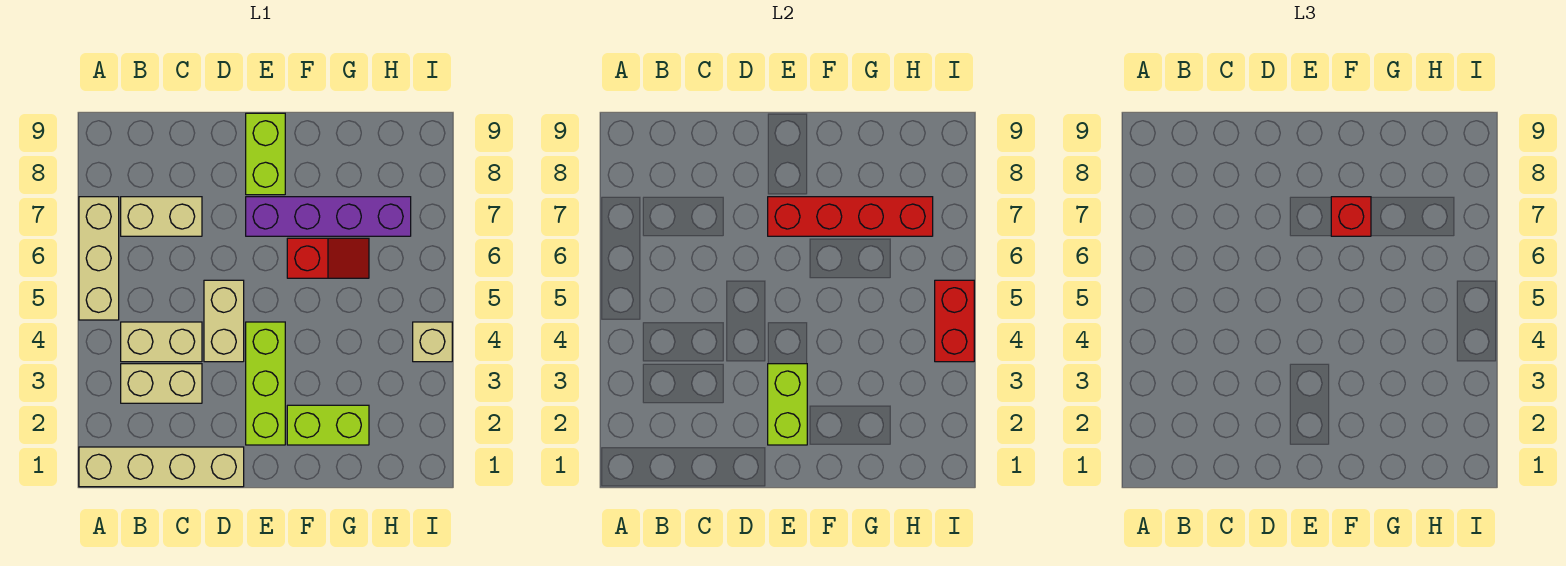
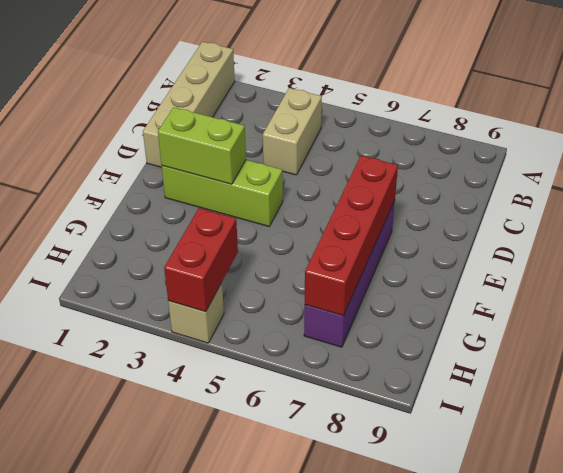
red 1x2 brick [164,208,238,312] -> red 1x2 brick turned to [935,280,974,362]
none -> tan 1x3 brick [79,197,119,320]
none -> tan 1x2 brick [121,364,202,403]
none -> tan 1x2 brick [121,197,202,236]

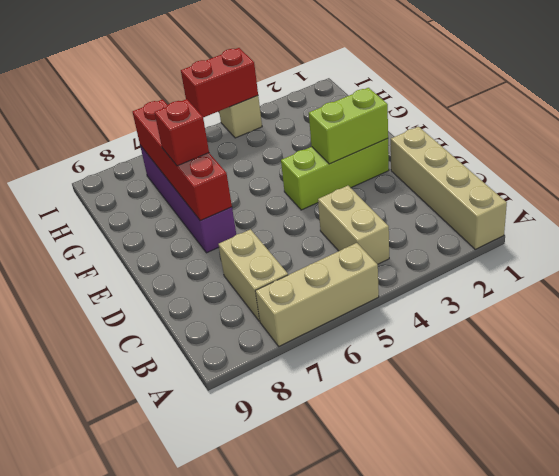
none -> tan 1x2 brick [121,364,202,403]
none -> tan 1x2 brick [204,280,244,362]
none -> lime 1x2 brick [246,113,285,195]

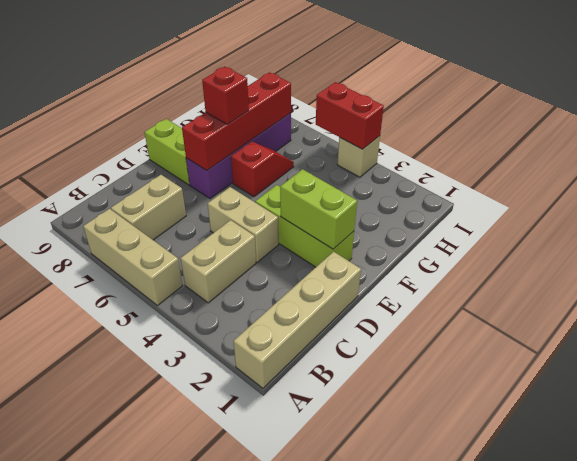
none -> tan 1x2 brick [121,364,202,403]
none -> lime 1x2 brick [287,405,369,445]

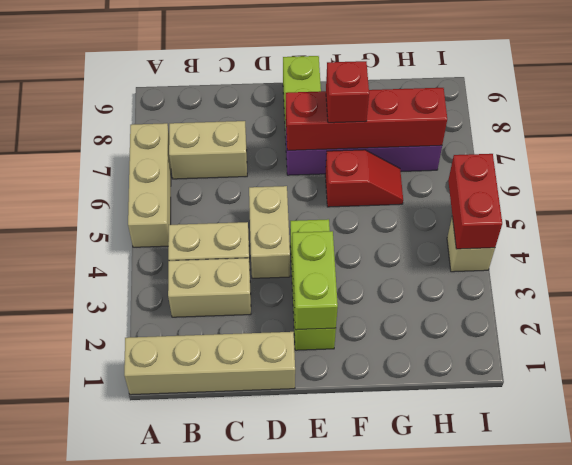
none -> lime 1x2 brick [287,405,369,445]

